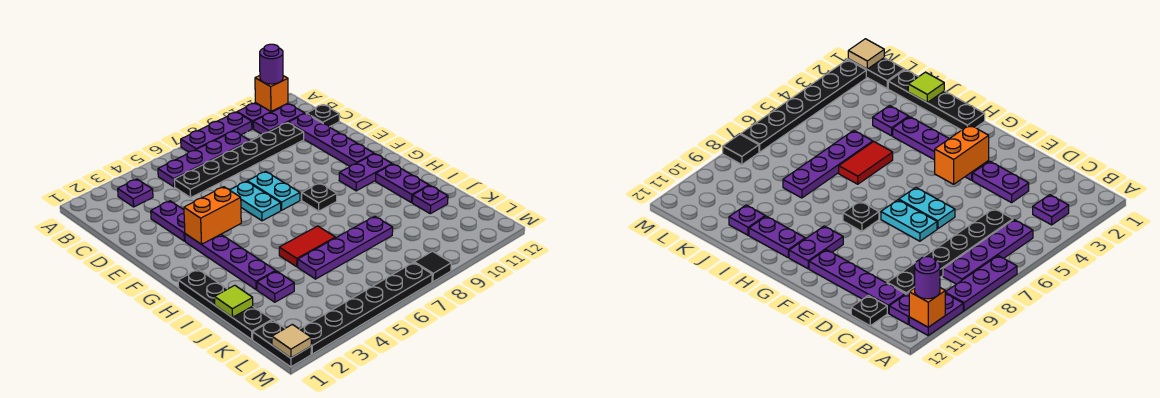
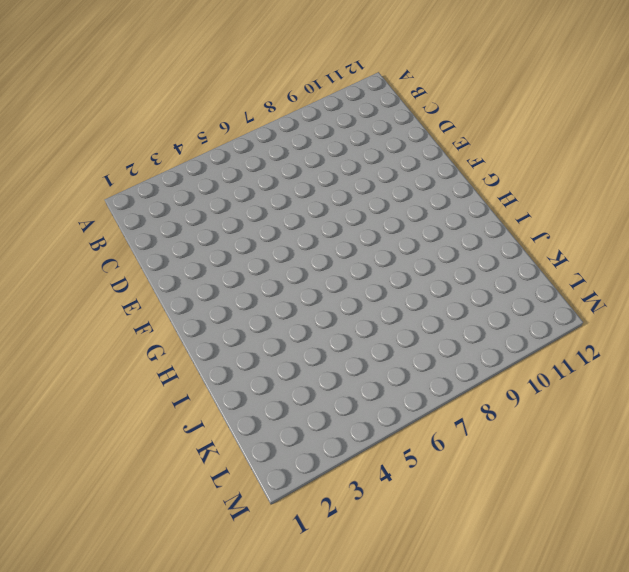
none -> purple 1x3 plate [181,112,252,152]
none -> purple 1x2 plate [237,103,281,129]
none -> purple 1x1 plate [118,179,153,207]

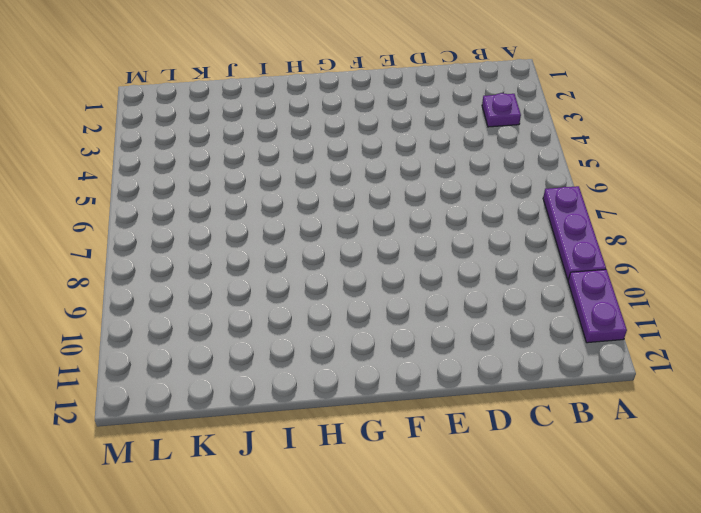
none -> purple 1x4 plate [158,131,250,187]
none -> purple 1x2 plate [253,104,305,134]
none -> black 1x6 plate [174,123,304,198]

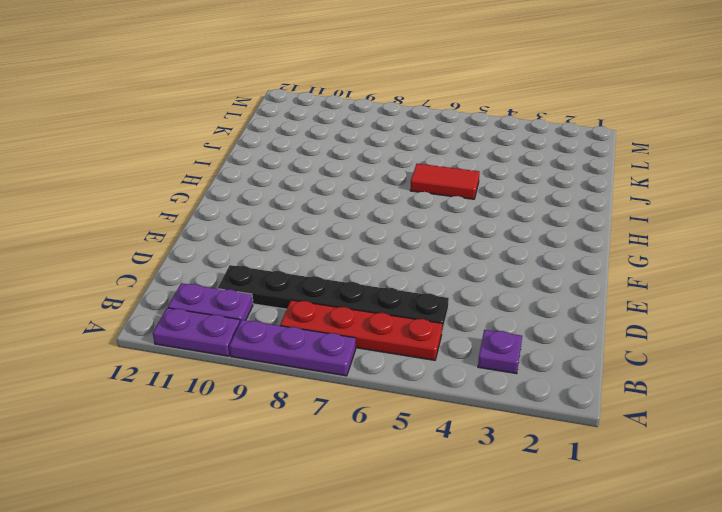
red 1x4 plate [280,300,442,360] -> purple 1x4 plate [158,131,250,187]
none -> purple 1x4 plate [288,114,374,166]
none -> black 1x1 plate [306,105,339,127]
none -> purple 1x2 plate [151,201,185,241]

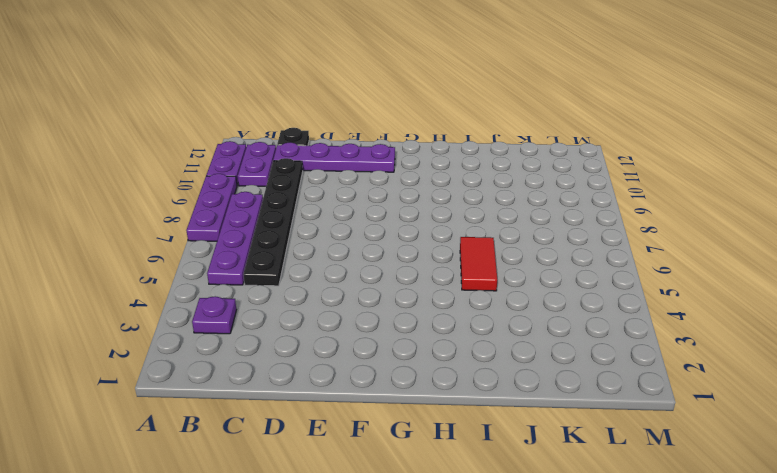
none -> purple 1x2 plate [151,201,185,241]
none -> cyan 1x2 plate [230,181,281,221]
none -> cyan 1x2 plate [247,171,300,210]

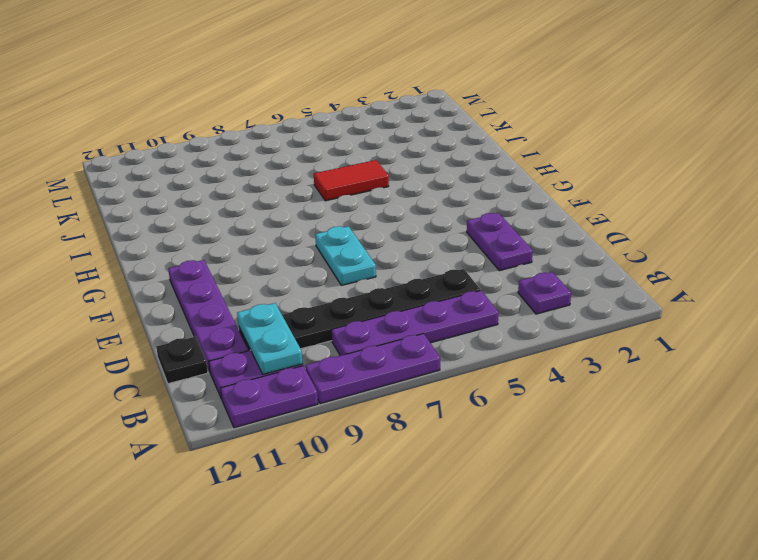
cyan 1x2 plate [237,303,303,374] -> cyan 1x2 plate moved to [230,181,281,221]
none -> purple 1x4 plate [185,234,276,290]
none -> black 1x1 plate [302,183,337,211]
none -> purple 1x2 plate [339,154,392,191]

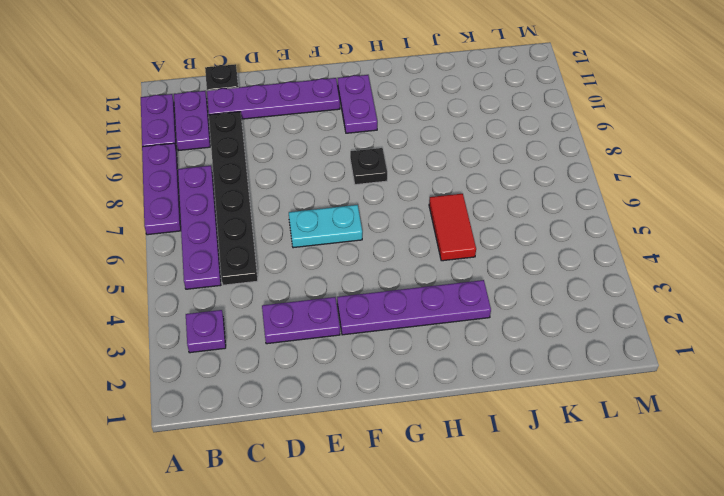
none -> cyan 1x2 plate [247,171,300,210]
none -> black 1x4 plate [178,269,272,339]
none -> purple 1x2 plate [376,164,429,203]

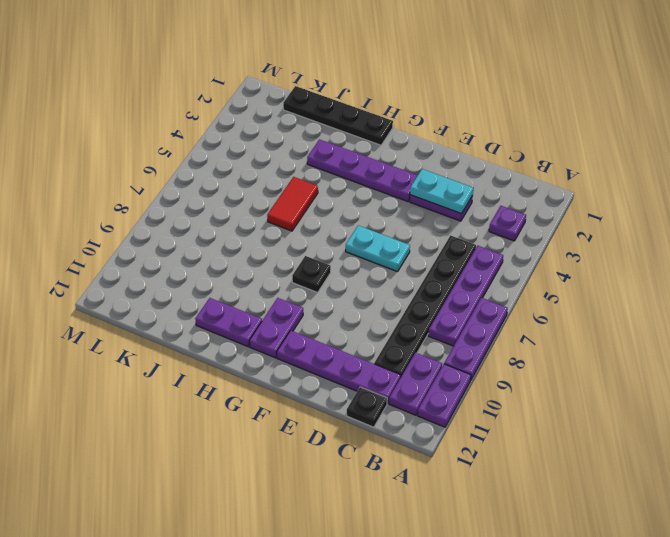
cyan 1x2 plate [410,169,473,214] -> cyan 1x2 plate moved to [247,171,300,210]
none -> purple 1x1 plate [257,271,294,302]
none -> purple 1x4 plate [298,216,393,279]
none -> purple 1x1 plate [412,186,448,214]

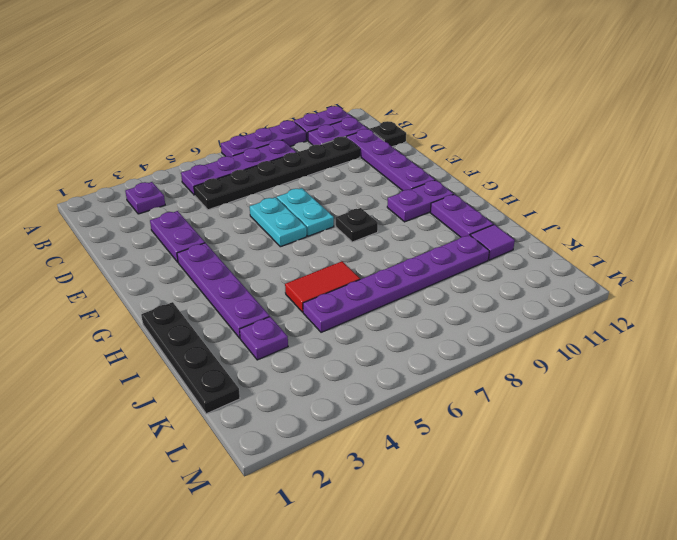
purple 1x6 plate [303,235,489,332] -> purple 1x4 plate [298,216,393,279]
purple 1x1 tile [470,225,515,260] -> purple 1x1 plate [412,186,448,214]
none -> black 1x2 plate [253,320,311,367]
none -> black 1x6 plate [300,263,432,354]
none -> black 1x1 tile [414,251,451,282]

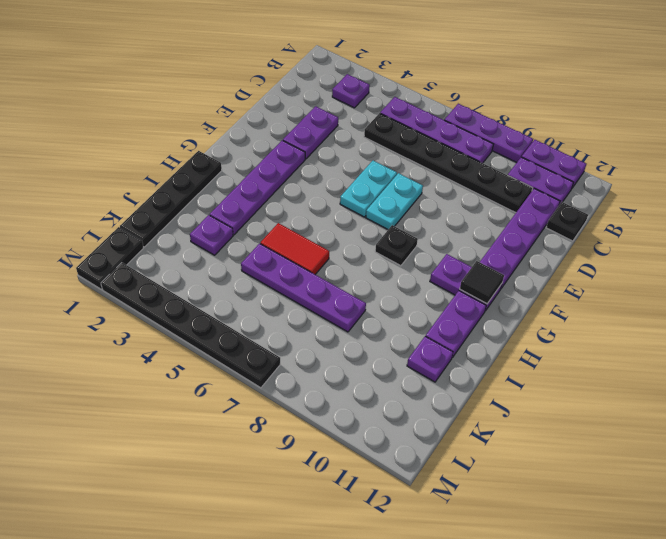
black 1x1 tile [460,261,504,304] -> black 1x1 tile moved to [414,251,451,282]
none -> orange 1x1 brick [255,76,288,111]
none -> orange 1x2 brick [184,187,241,244]
none -> lime 1x1 tile [214,285,253,318]

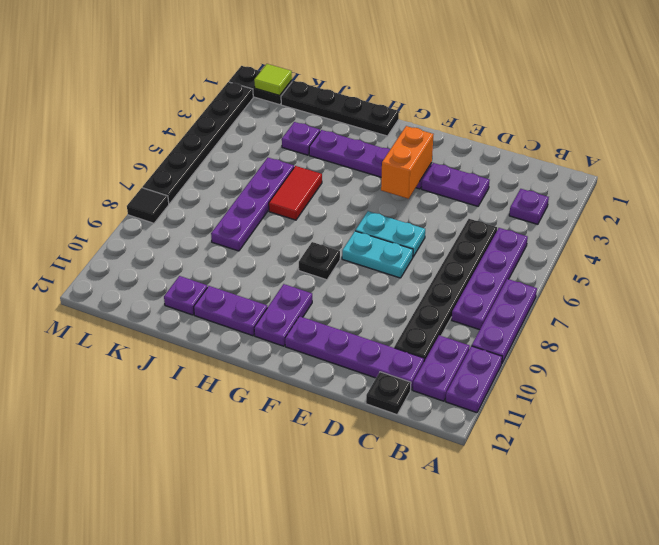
lime 1x1 tile [254,64,292,95] -> lime 1x1 tile moved to [214,285,253,318]
none -> orange 1x1 brick [255,76,288,111]
none -> tan 1x1 tile [272,324,311,358]
none -> purple 1x1 round brick [260,44,283,84]

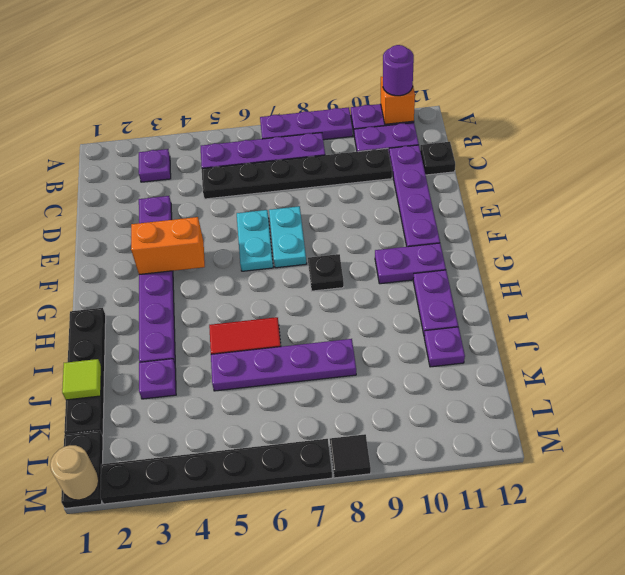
tan 1x1 round brick [50,445,99,500] -> tan 1x1 tile [272,324,311,358]

